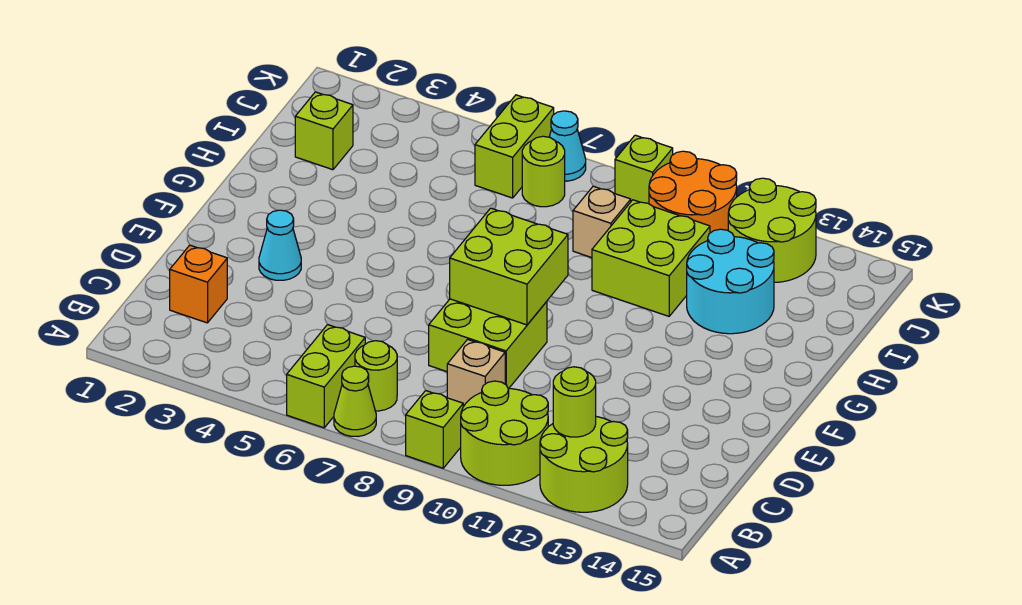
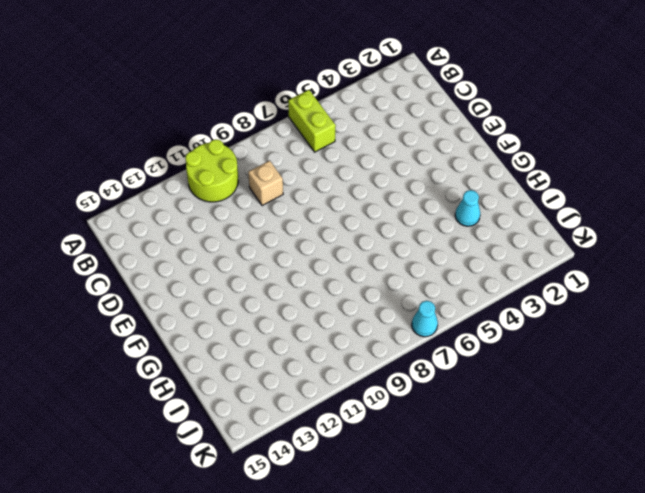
cyan 1x1 cone [455,190,480,226] -> cyan 1x1 cone moved to [259,210,301,280]
none -> lime 1x1 cone [334,366,376,436]
none -> lime 1x1 brick [406,391,463,468]
none -> lime 2x2 round brick [540,417,628,512]

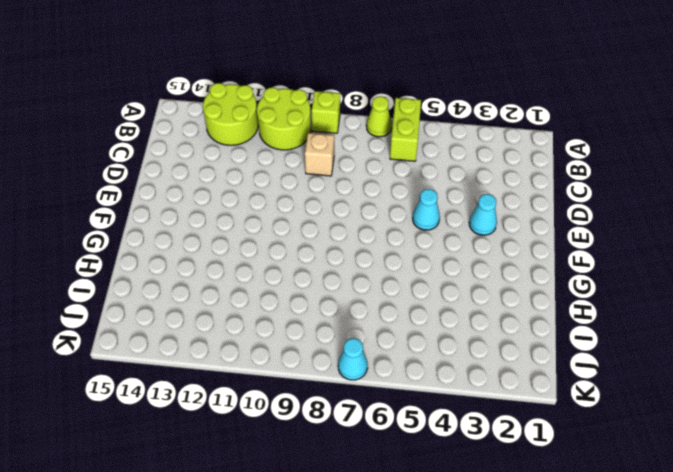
cyan 1x1 cone [413,189,440,230] -> none
none -> lime 1x1 round brick [355,341,397,411]
none -> orange 1x1 brick [170,245,227,323]
none -> lime 2x2 brick [429,299,547,389]

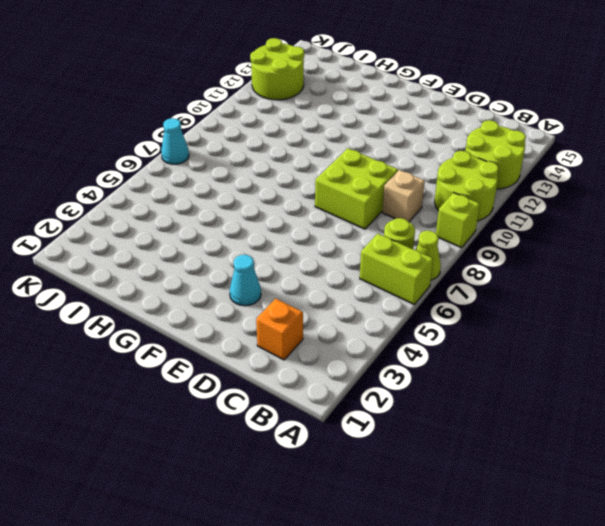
none -> lime 2x2 brick [592,200,710,316]
none -> cyan 2x2 round brick [687,229,774,334]
none -> lime 1x1 brick [295,92,353,170]

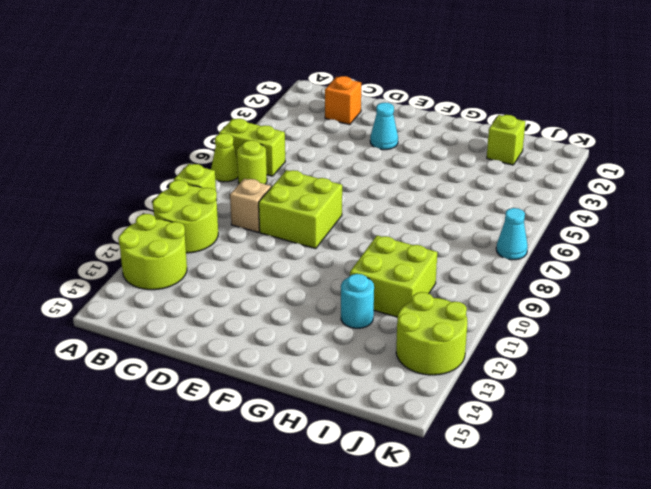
cyan 1x1 round brick [341,274,374,328] -> cyan 2x2 round brick [687,229,774,334]
none -> tan 1x1 brick [573,186,631,258]
none -> lime 1x2 brick [475,95,554,198]
none -> lime 1x1 round brick [522,136,565,207]

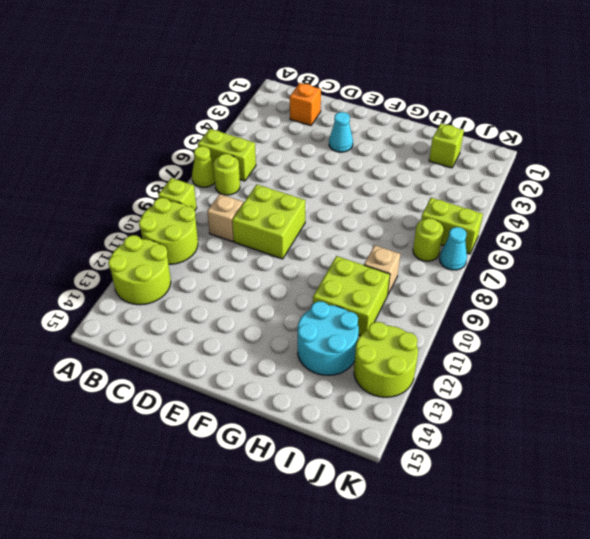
none -> orange 2x2 round brick [649,151,737,233]
none -> lime 1x1 brick [615,135,673,204]
none -> lime 1x1 round brick [553,367,596,437]

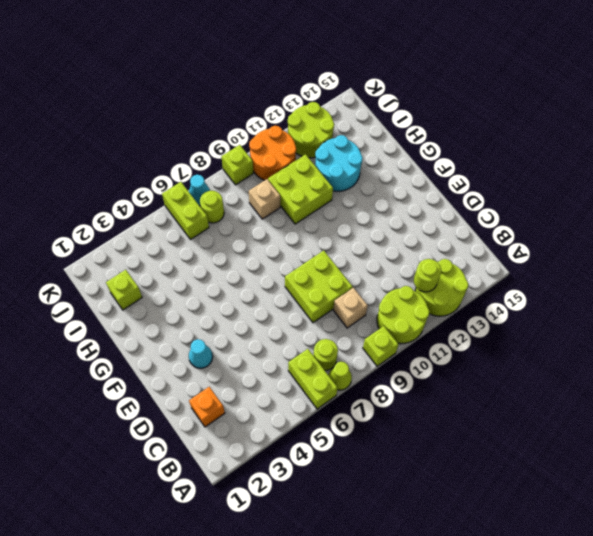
none -> lime 2x2 brick [450,208,568,325]

